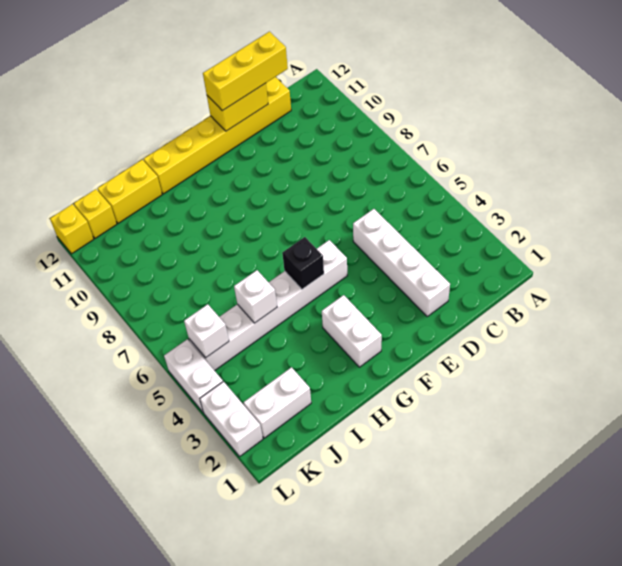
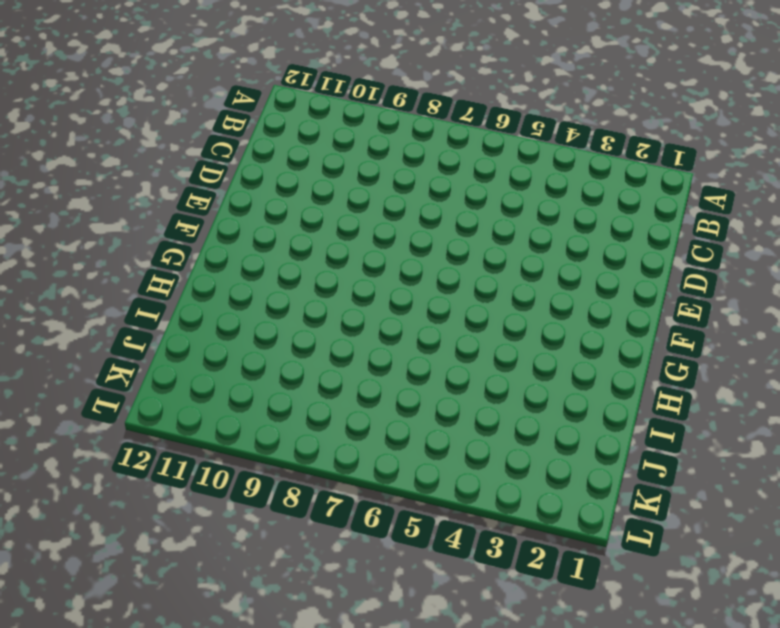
none -> yellow 1x6 brick [144,77,291,194]
none -> white 1x4 brick [353,209,450,316]
none -> white 1x6 brick [189,240,347,371]

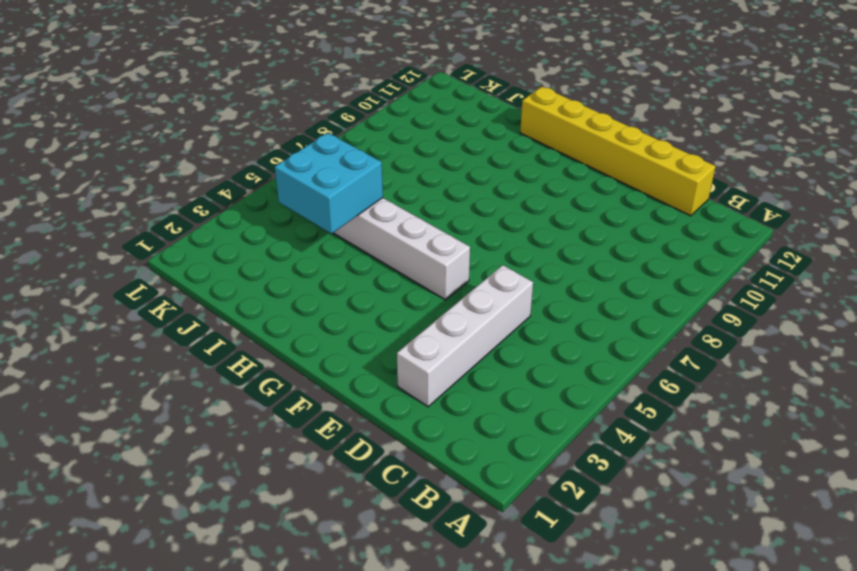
cyan 2x2 brick [275,133,383,234] -> white 1x1 brick [234,270,277,323]
none -> white 1x2 brick [322,295,382,367]
none -> yellow 1x2 brick [97,160,162,223]
none -> white 1x2 brick [243,367,311,438]

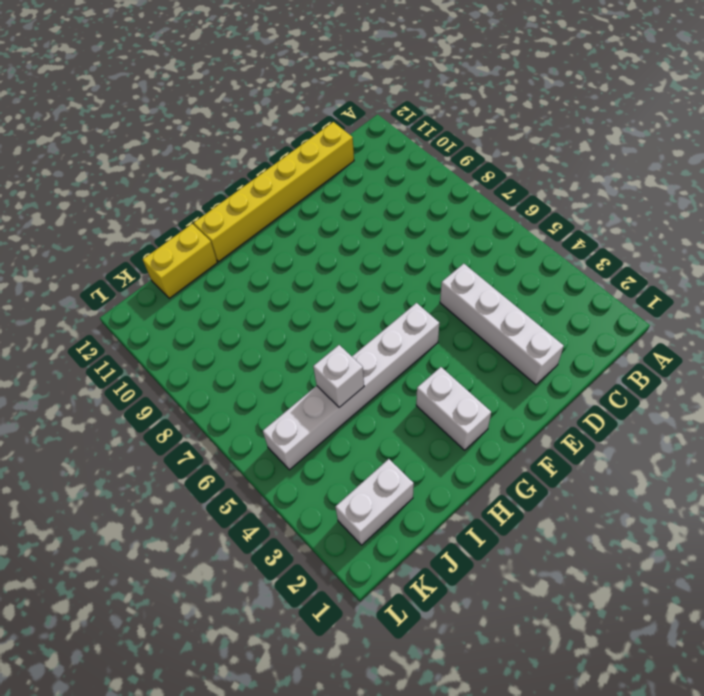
none -> yellow 1x1 brick [74,189,117,238]
none -> white 1x2 brick [200,382,263,456]
none -> white 1x2 brick [164,339,223,413]

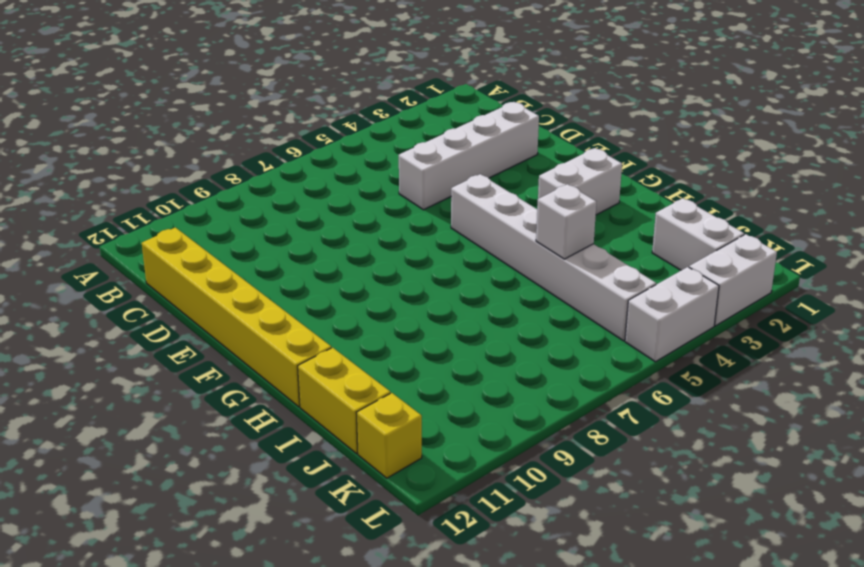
none -> yellow 1x1 brick [50,204,94,254]
none -> yellow 1x2 brick [207,83,268,131]
none -> black 1x1 brick [282,237,324,289]

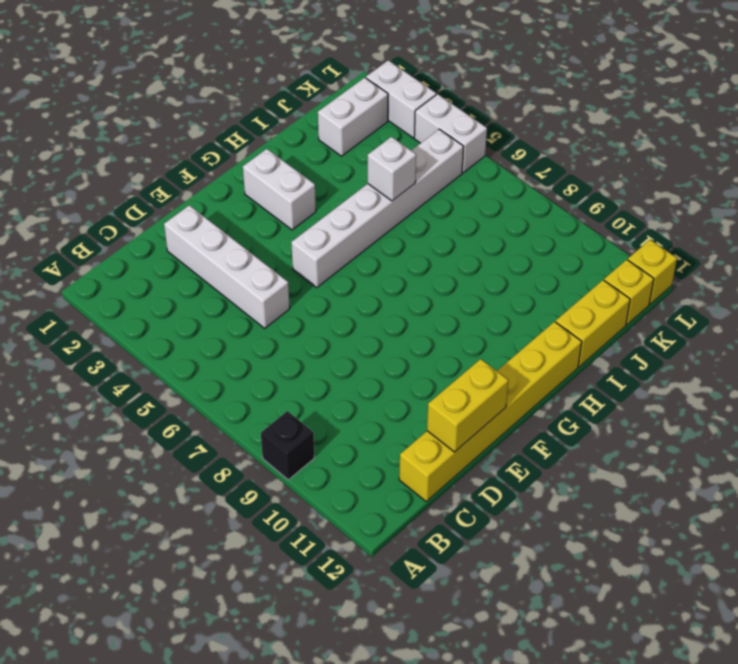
black 1x1 brick [261,411,315,480] -> black 1x1 brick moved to [282,237,324,289]
none -> white 1x1 brick [184,304,229,358]
none -> yellow 1x3 brick [203,32,288,111]

